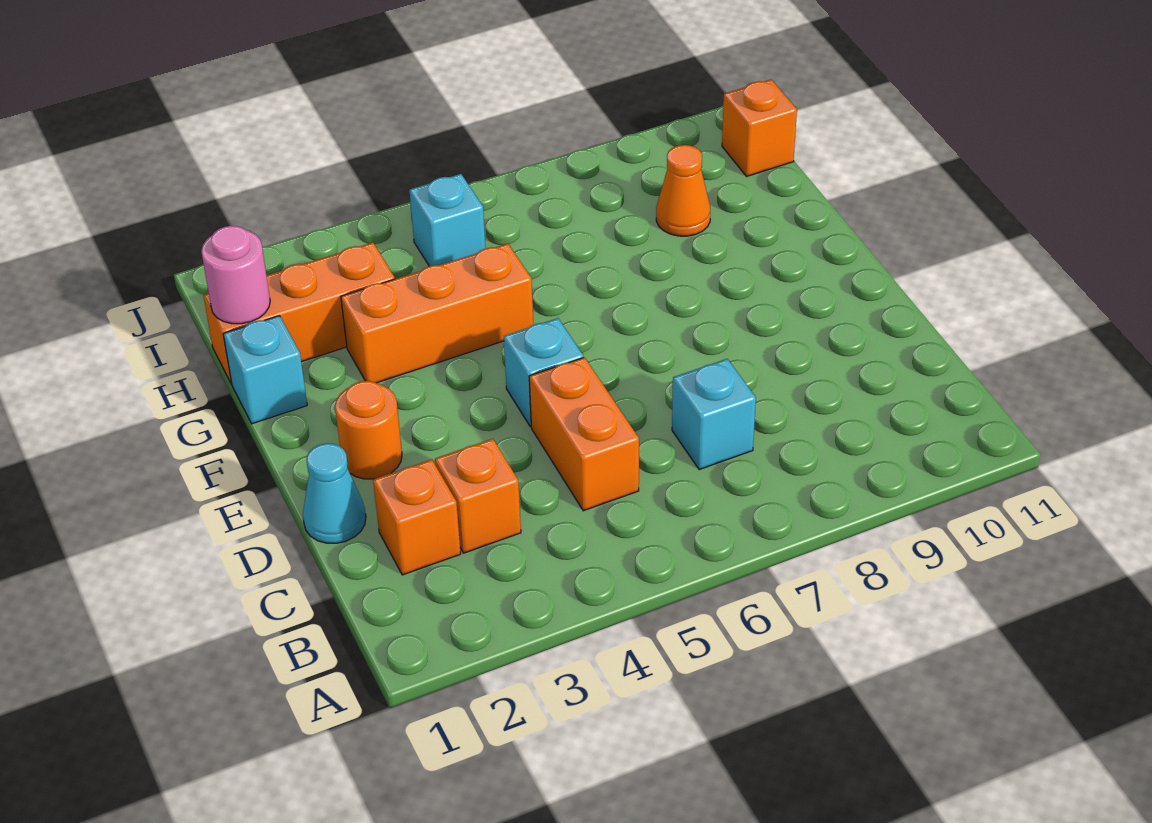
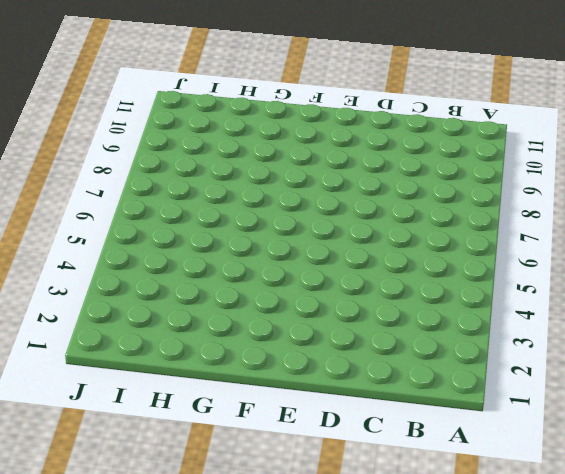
none -> orange 1x1 brick [373,460,461,575]
none -> orange 1x1 brick [435,439,521,553]
none -> orange 1x2 brick [529,357,639,511]

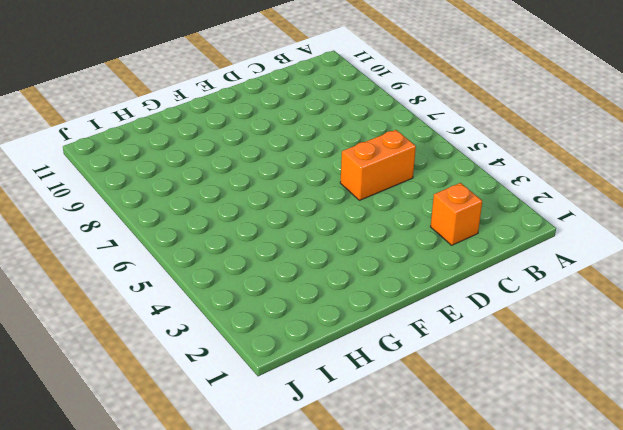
none -> orange 1x1 brick [435,439,521,553]
none -> cyan 1x1 brick [672,359,756,470]
none -> cyan 1x1 cone [303,443,366,543]

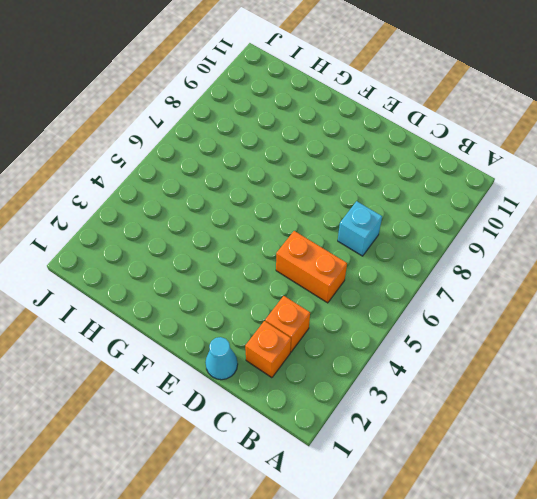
none -> orange 1x1 round brick [335,381,402,479]
none -> cyan 1x1 brick [504,318,583,427]
none -> cyan 1x1 brick [223,316,307,424]

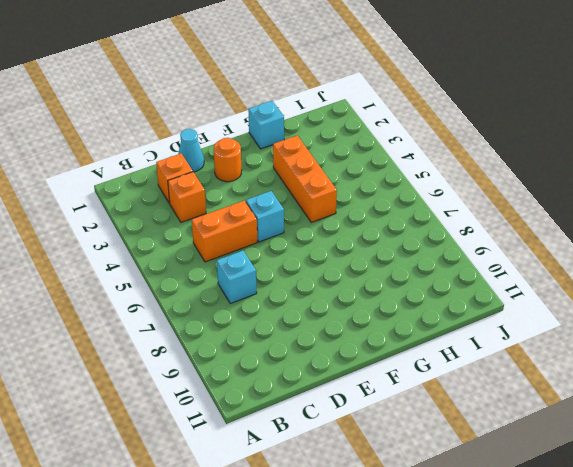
none -> orange 1x3 brick [203,243,395,384]
none -> orange 1x1 cone [656,145,710,236]
none -> cyan 1x1 brick [409,174,485,266]

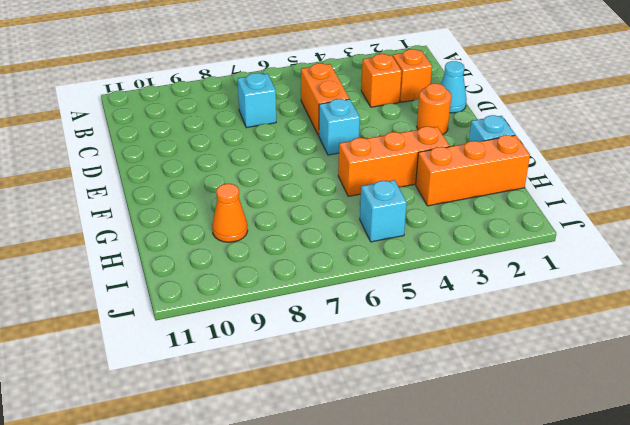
none -> orange 1x1 brick [722,80,797,176]
none -> pink 1x1 round brick [201,226,270,324]

